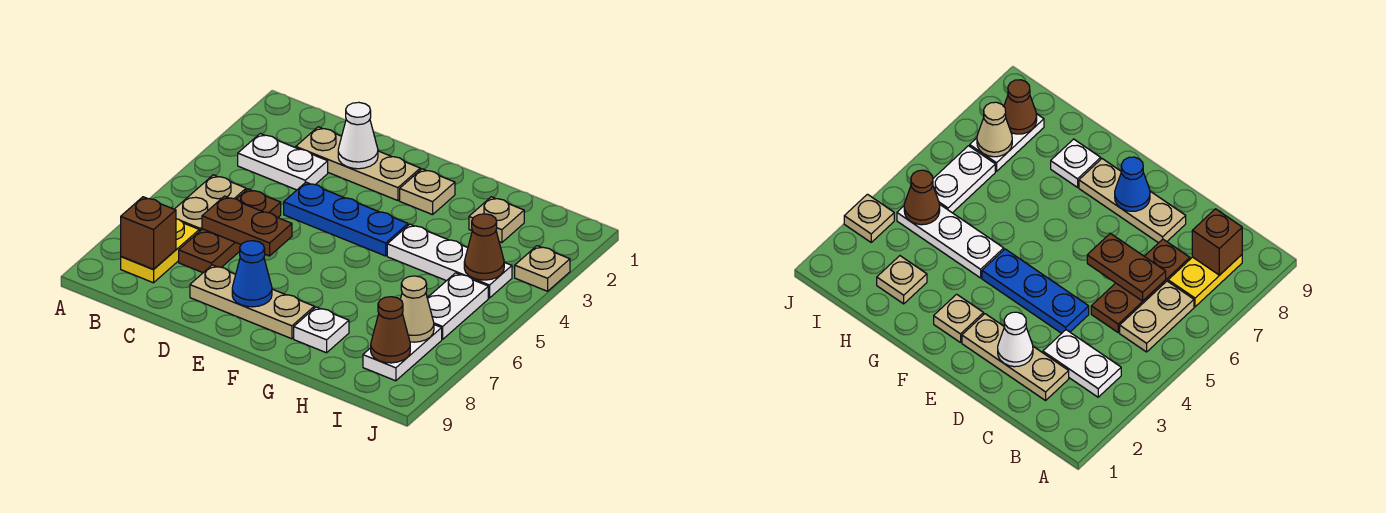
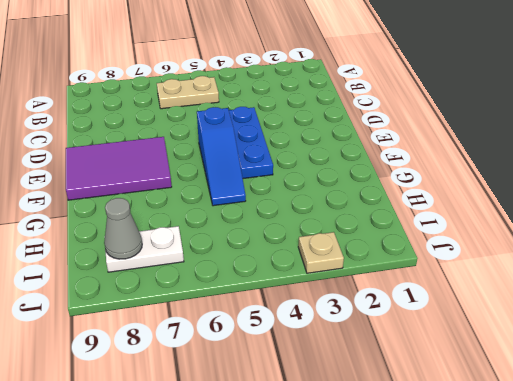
blue 1x3 slope [197,107,246,206] -> none
purple 2x3 tile [66,137,172,200] -> tan 1x3 plate [190,265,314,339]
grey 1x1 cone [104,198,142,259] -> brown 1x1 cone [371,297,410,363]
none -> white 1x2 plate [238,134,328,190]
none -> yellow 1x2 plate [121,219,199,283]
none -> tan 1x3 plate [296,127,420,201]

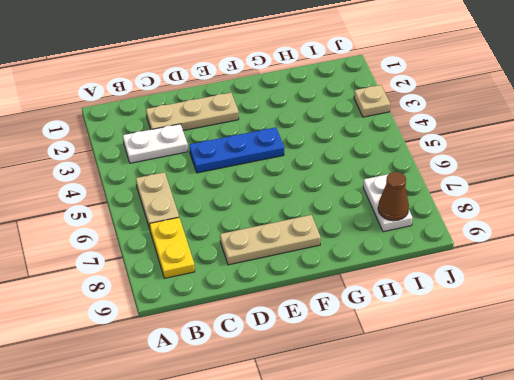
none -> brown 1x3 plate [179,189,281,273]
none -> tan 1x1 plate [400,169,455,215]
none -> white 1x3 plate [387,224,512,298]

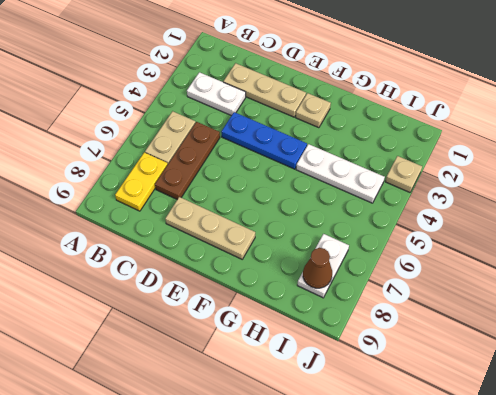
none -> white 1x1 plate [294,307,349,353]
none -> tan 1x1 plate [469,197,524,243]
none -> white 1x2 plate [428,273,488,339]

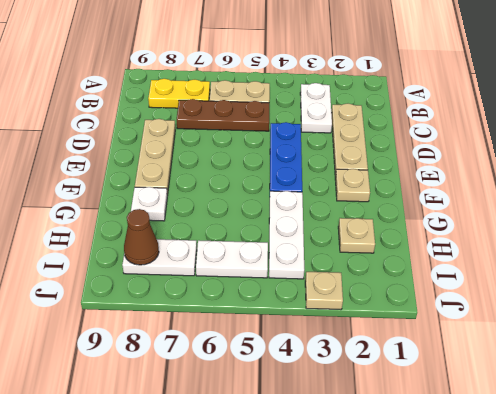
none -> brown 1x1 brick [121,197,176,269]
none -> brown 1x2 plate [202,196,292,256]
none -> white 1x1 cone [338,102,378,169]

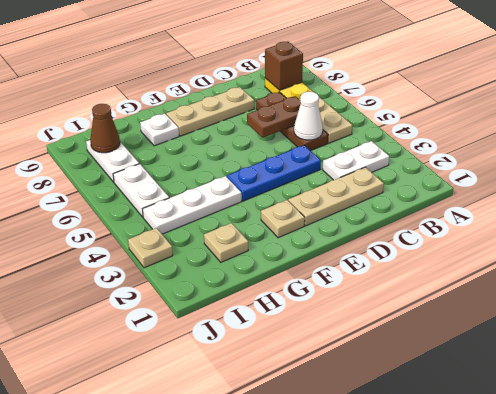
white 1x1 cone [294,92,323,140] -> white 1x1 cone moved to [338,102,378,169]
none -> blue 1x1 cone [232,241,272,307]
none -> brown 1x1 cone [464,214,504,280]
none -> tan 1x1 cone [400,276,434,342]

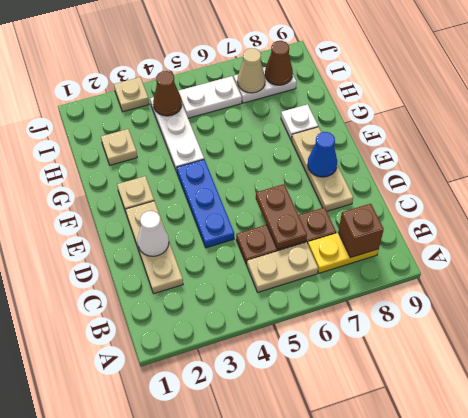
none -> white 1x2 plate [238,134,328,190]

